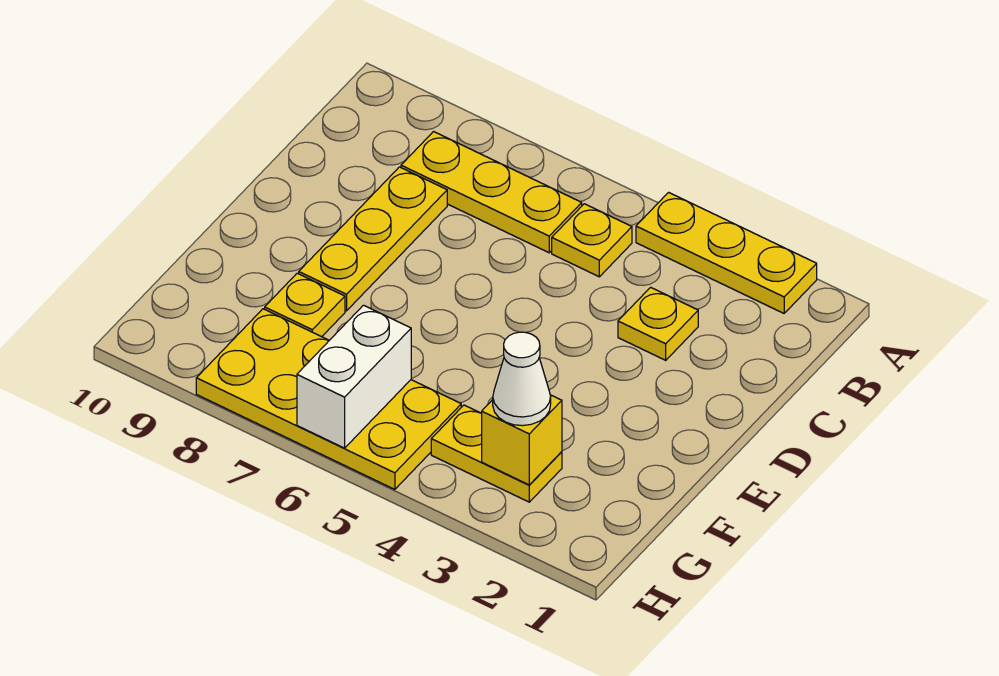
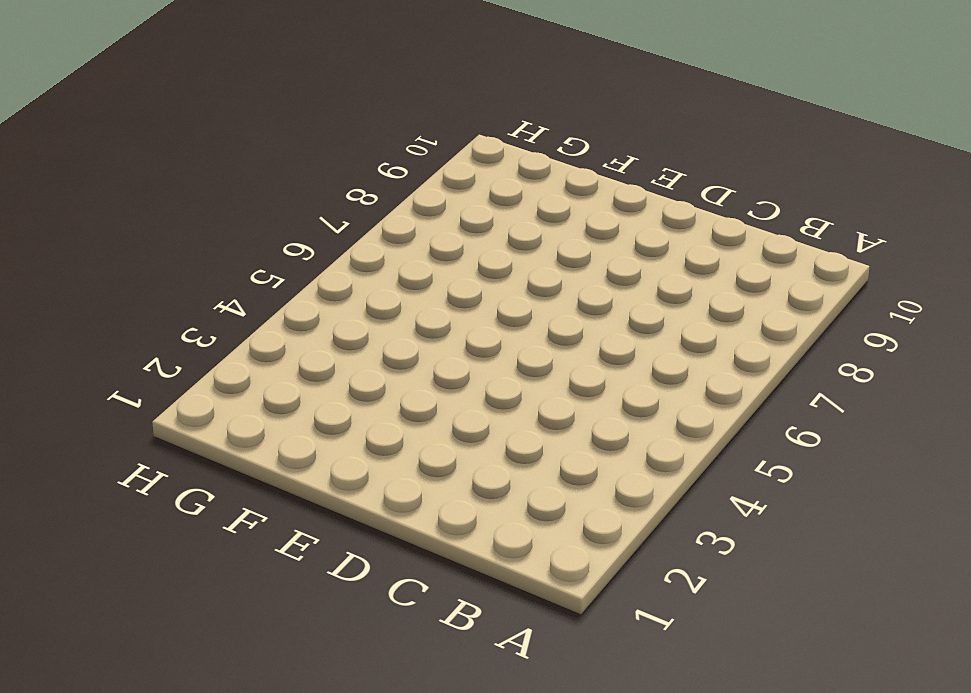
none -> yellow 1x3 plate [636,192,817,313]
none -> yellow 1x1 plate [552,204,632,277]

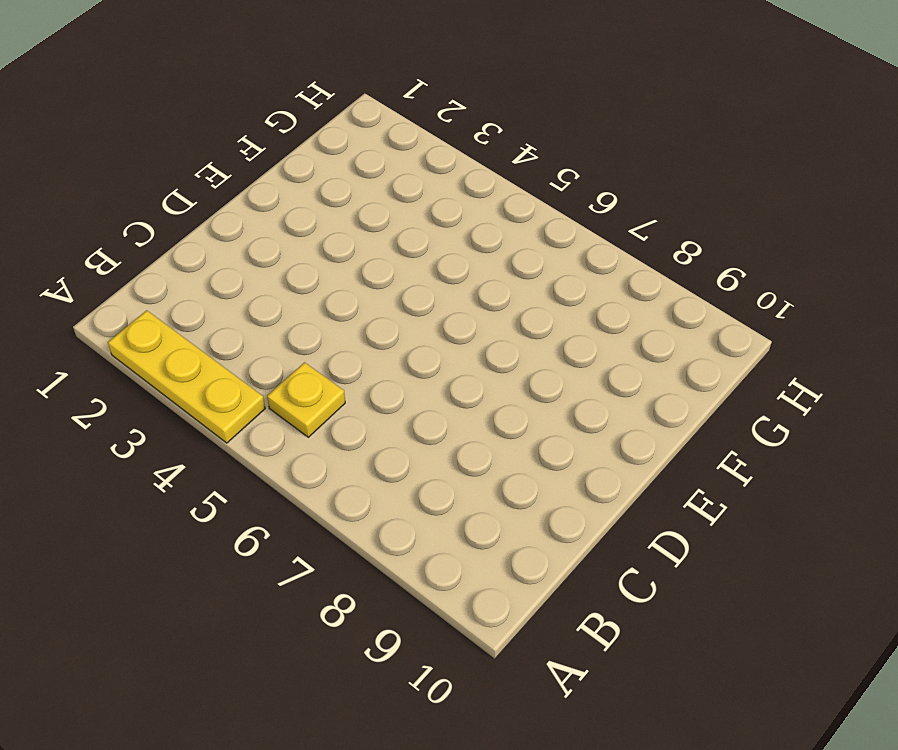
none -> yellow 1x3 plate [401,132,582,253]
none -> yellow 1x1 plate [618,287,698,360]

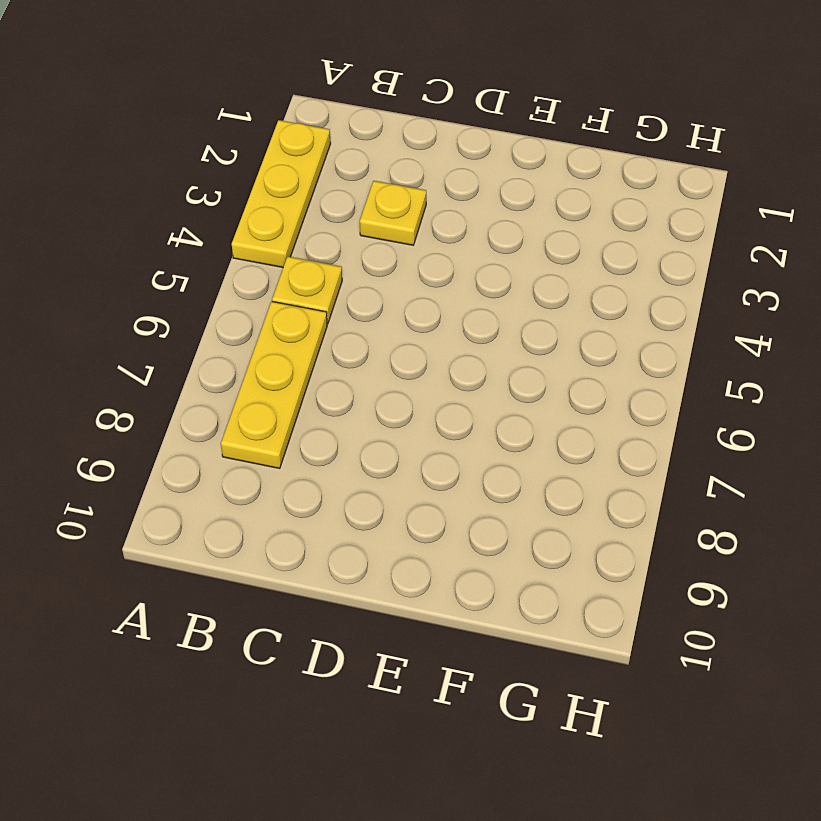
none -> yellow 1x3 plate [299,167,447,311]
none -> yellow 1x1 plate [265,273,345,337]

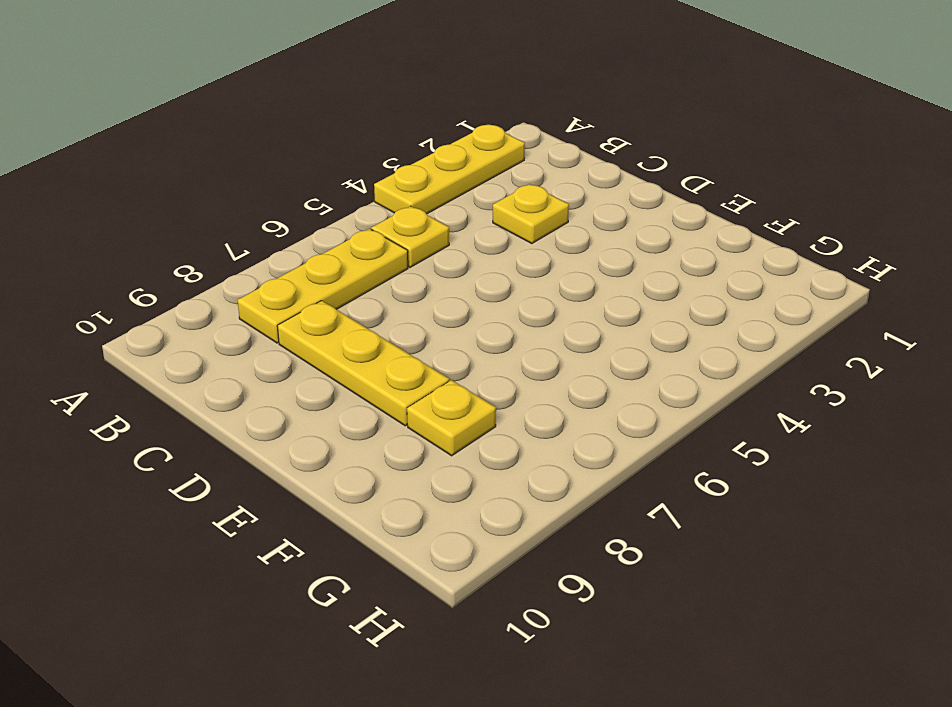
none -> yellow 1x2 plate [431,405,562,502]
none -> yellow 2x4 plate [196,309,461,489]

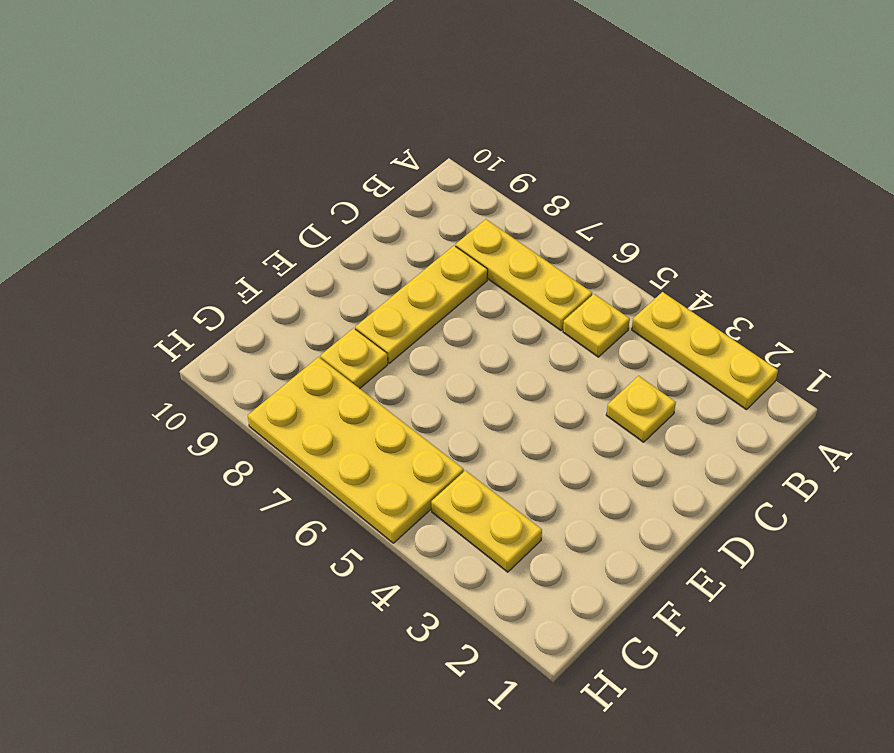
none -> yellow 1x1 brick [482,395,562,485]
none -> white 1x2 brick [297,305,411,448]

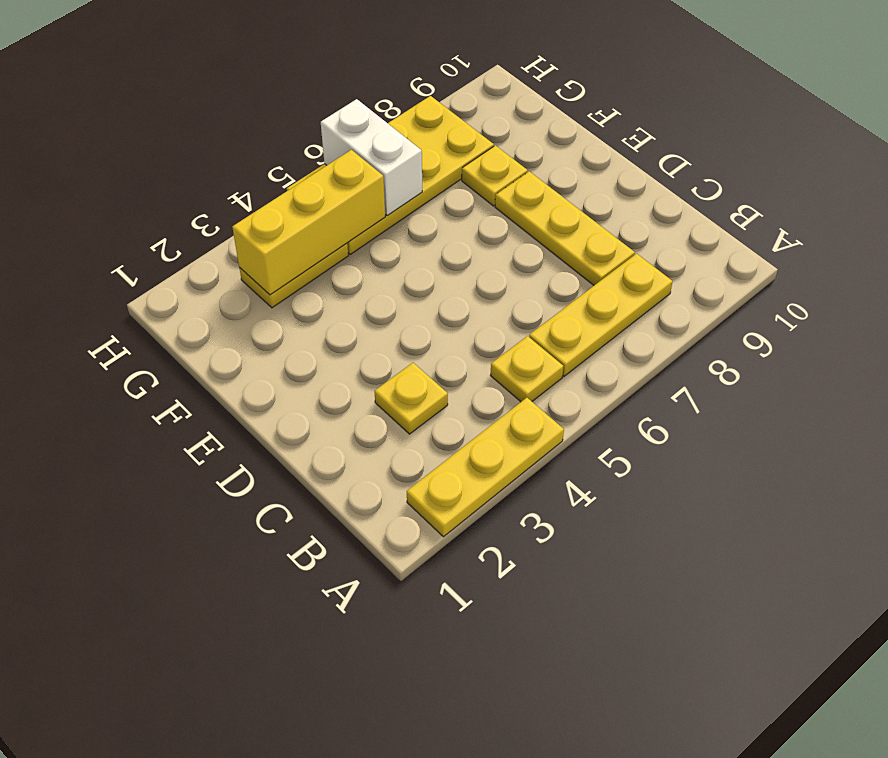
yellow 1x3 brick [232,150,385,295] -> yellow 1x1 brick [482,395,562,485]
none -> white 1x1 cone [493,332,551,426]

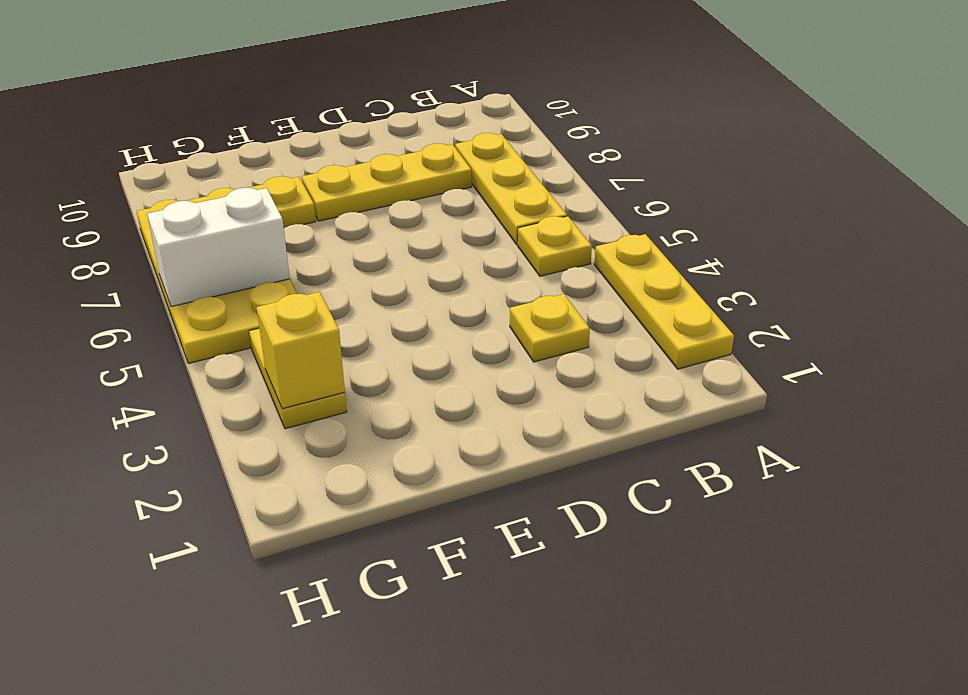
none -> white 1x1 cone [493,332,551,426]

